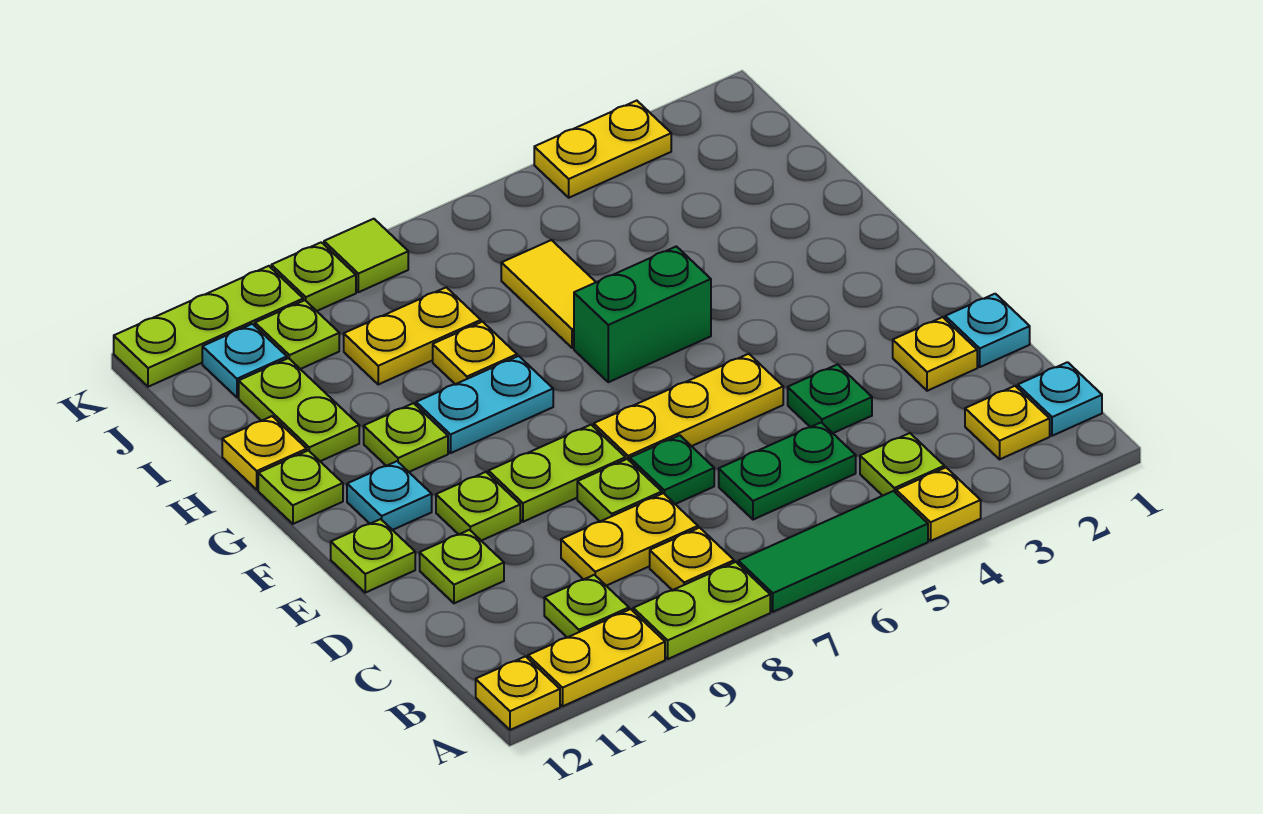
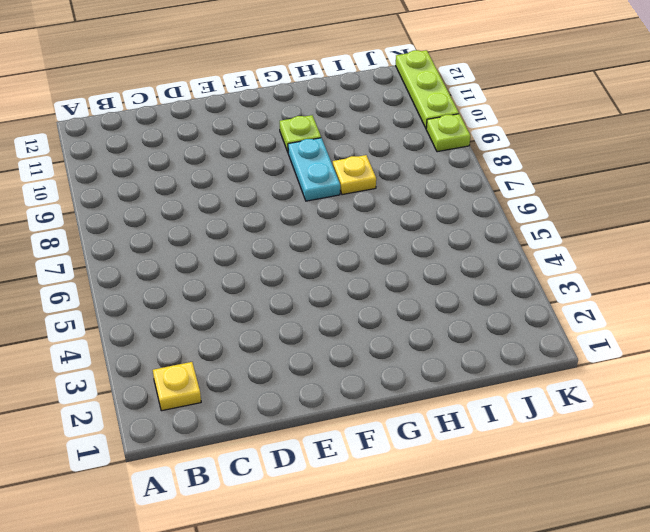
none -> yellow 1x1 plate [896,468,981,541]
none -> green 1x3 tile [738,491,928,612]
none -> lime 1x2 plate [633,562,770,659]
none -> yellow 1x2 plate [528,609,665,706]

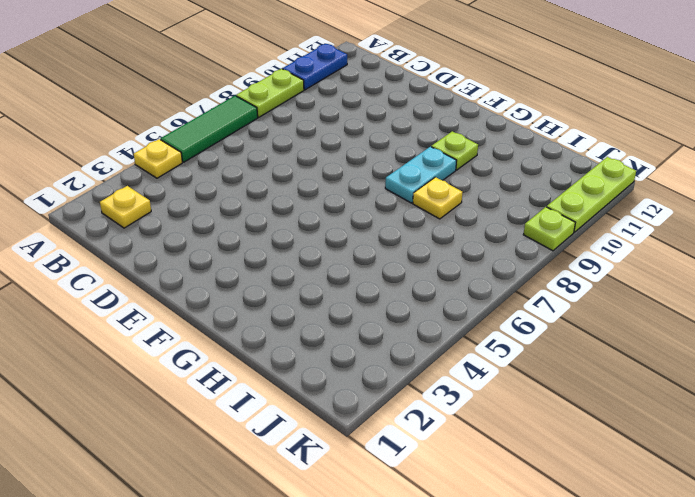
blue 1x2 plate [283,44,347,90] -> yellow 1x2 plate [528,609,665,706]
none -> yellow 1x1 plate [476,656,560,730]
none -> cyan 1x1 plate [1018,362,1102,436]
none -> lime 1x1 plate [860,433,944,496]
none -> yellow 1x1 plate [650,528,734,590]

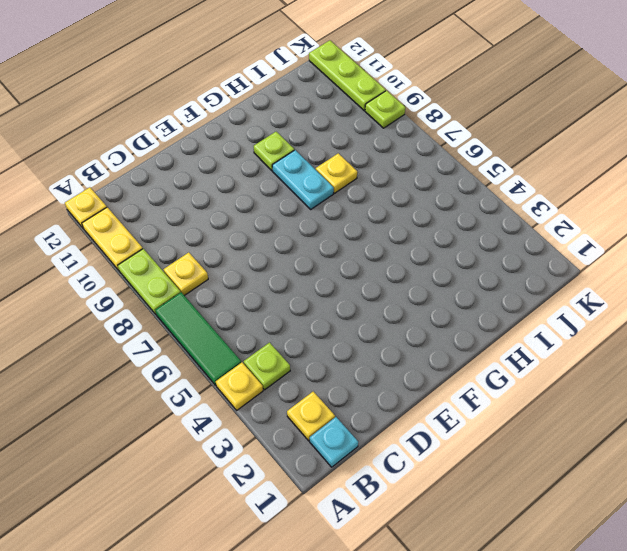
none -> lime 1x1 plate [544,575,629,637]
none -> green 1x2 plate [719,423,856,520]
none -> yellow 1x2 plate [561,493,698,586]
none -> cyan 1x1 plate [945,294,1030,367]

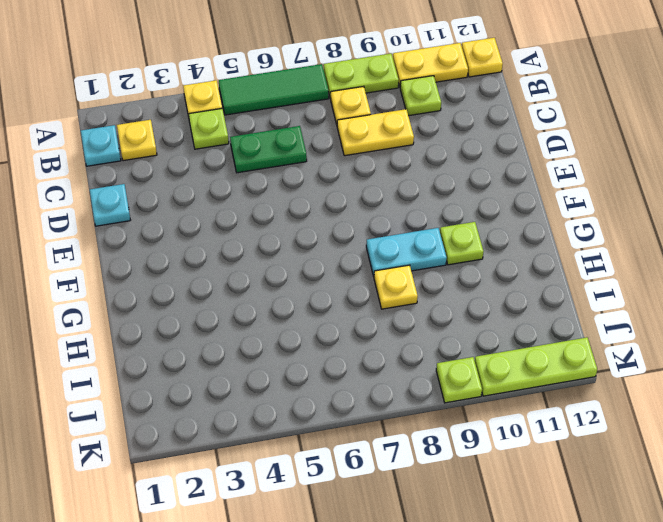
none -> yellow 1x1 plate [893,317,977,391]
none -> green 1x1 plate [788,365,872,433]
none -> green 1x1 plate [630,435,714,504]
none -> lime 1x1 plate [577,459,662,521]

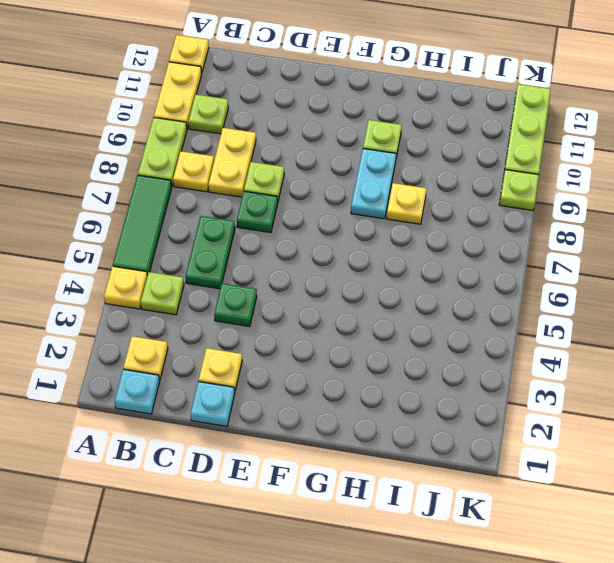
none -> lime 1x1 plate [420,530,504,603]
none -> yellow 1x3 plate [594,354,783,461]
none -> lime 1x2 plate [488,425,626,522]
none -> lime 1x1 plate [436,472,520,541]

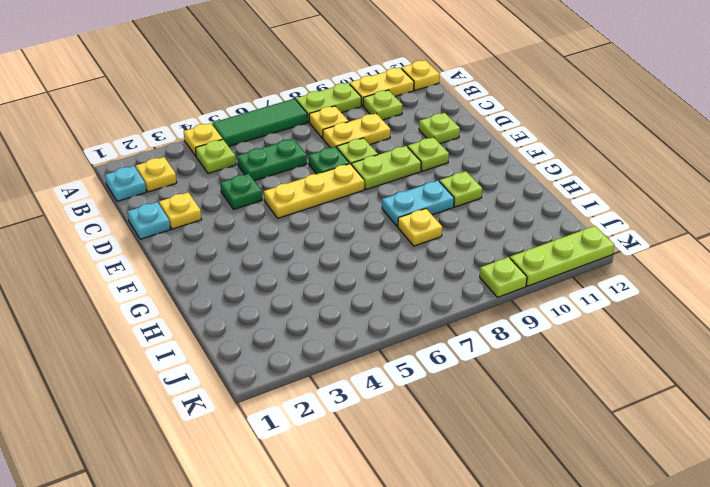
none -> lime 1x1 plate [331,519,415,593]
none -> cyan 1x1 plate [347,461,432,530]
none -> green 1x2 brick [574,246,711,382]
none -> lime 1x1 plate [258,450,343,524]

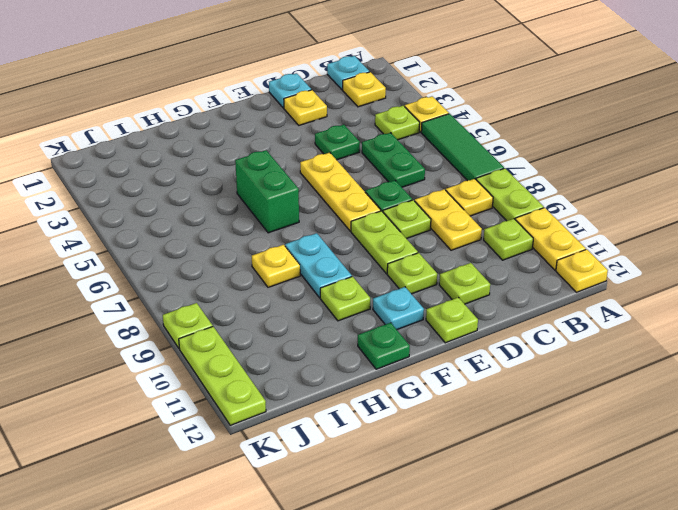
green 1x1 plate [358,323,410,369] -> lime 1x1 plate [258,450,343,524]
none -> yellow 1x2 tile [501,240,596,348]
none -> lime 1x2 plate [239,358,359,461]
none -> yellow 1x1 plate [222,416,307,490]
none -> yellow 1x2 plate [344,287,481,384]

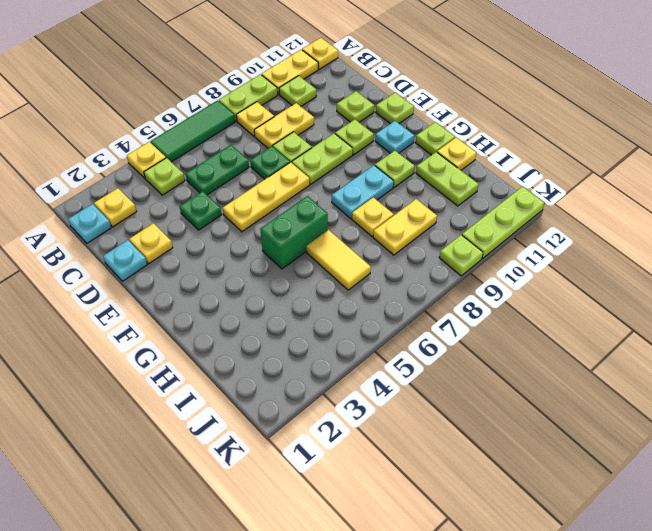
none -> lime 1x1 plate [255,300,339,369]
none -> cyan 1x1 plate [202,324,287,397]
none -> yellow 1x2 plate [534,101,671,198]
none -> lime 1x1 tile [324,219,408,292]

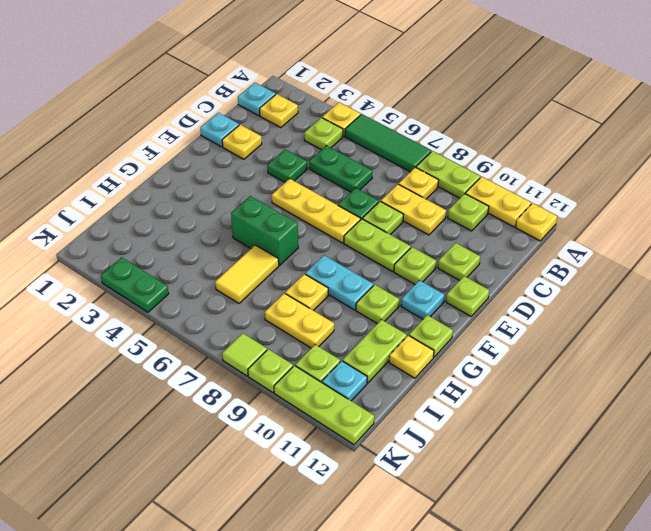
green 1x2 plate [101,257,169,312] -> yellow 1x2 plate [534,101,671,198]

